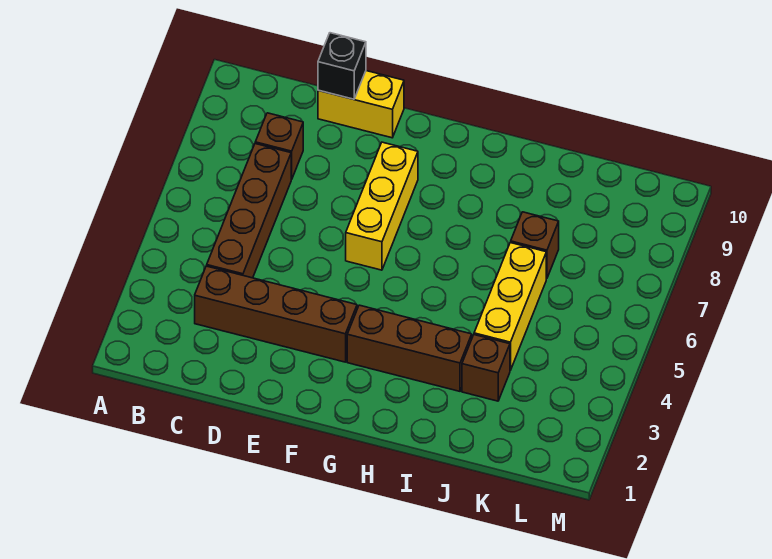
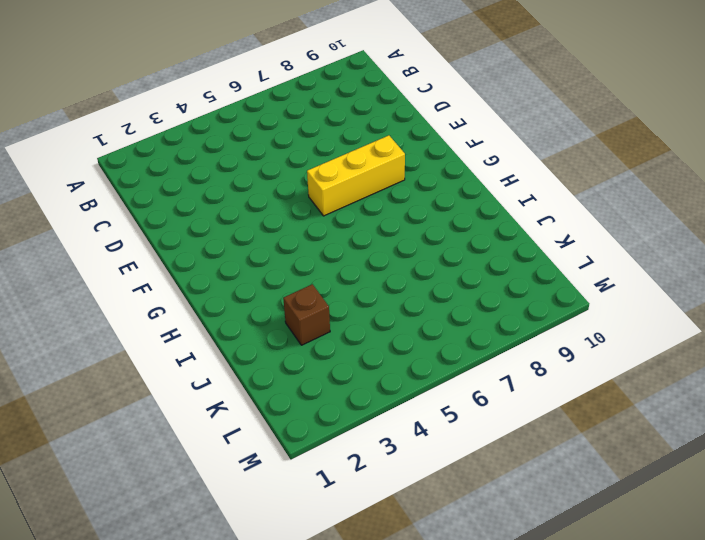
none -> brown 1x4 brick [195,266,357,362]
none -> brown 1x4 brick [207,144,292,278]

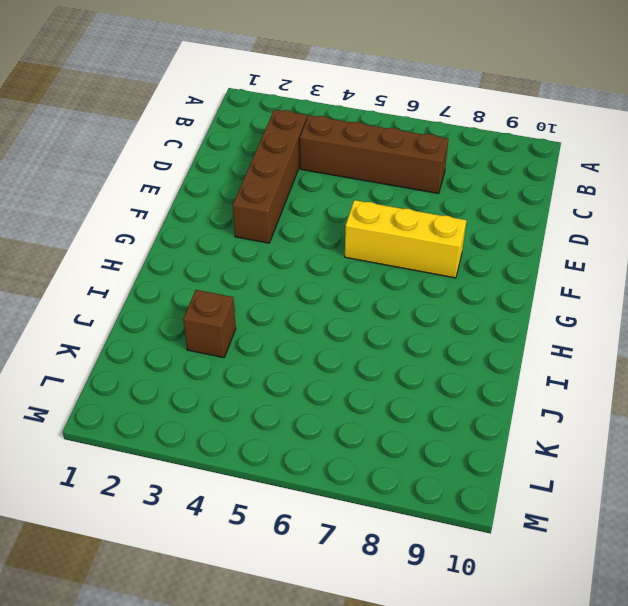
none -> brown 1x1 brick [255,113,303,179]
none -> yellow 1x2 brick [318,71,404,138]

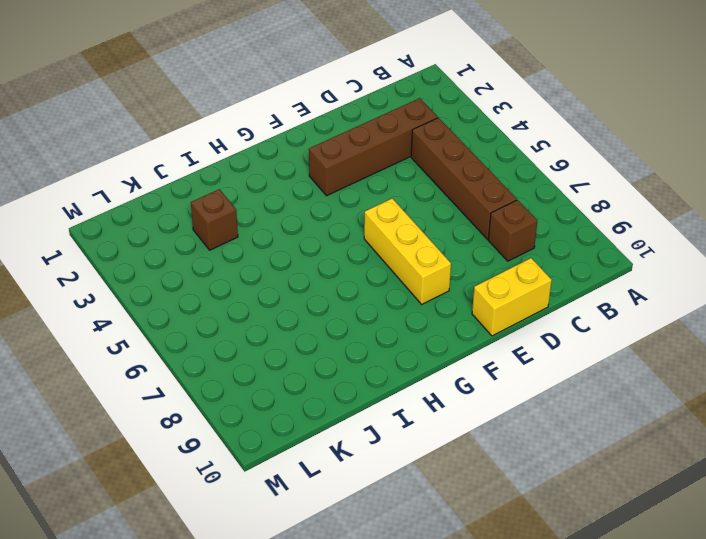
none -> brown 1x3 brick [347,305,472,391]
none -> yellow 1x3 brick [474,243,546,370]

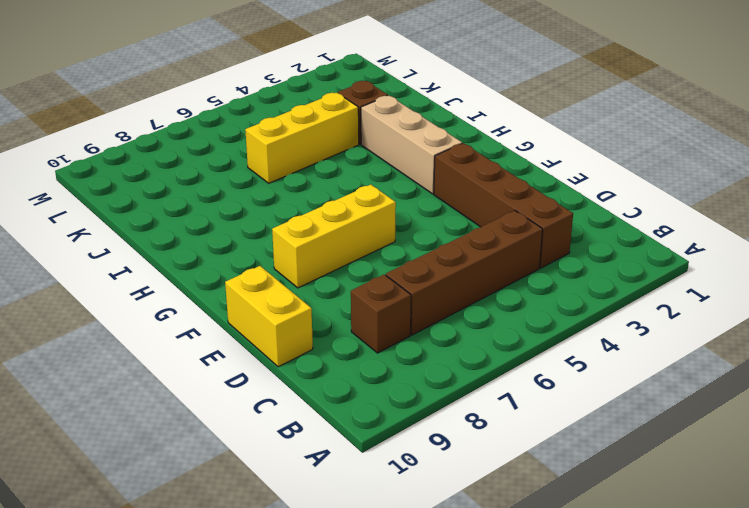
tan 1x3 brick [361,96,462,194] -> brown 1x3 brick [347,305,472,391]
none -> brown 1x1 brick [511,212,559,279]
none -> black 1x1 brick [318,33,366,99]

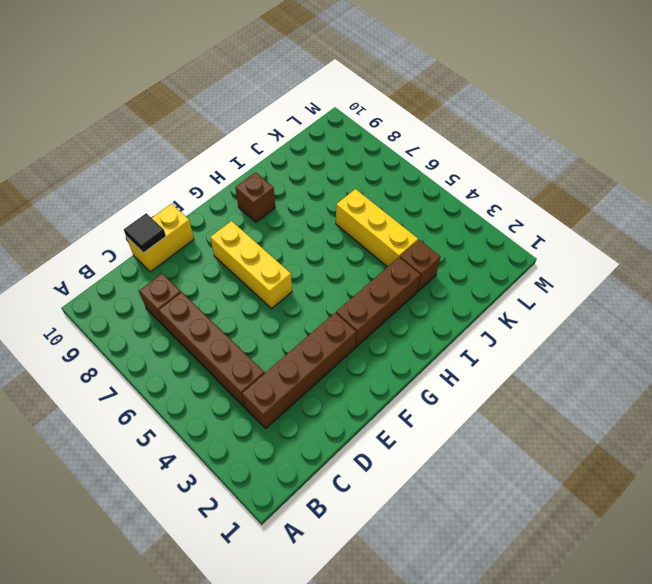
black 1x1 tile [124,213,166,253] -> black 1x1 brick [318,33,366,99]
brown 1x1 brick [235,172,275,222] -> brown 1x1 brick moved to [511,212,559,279]

